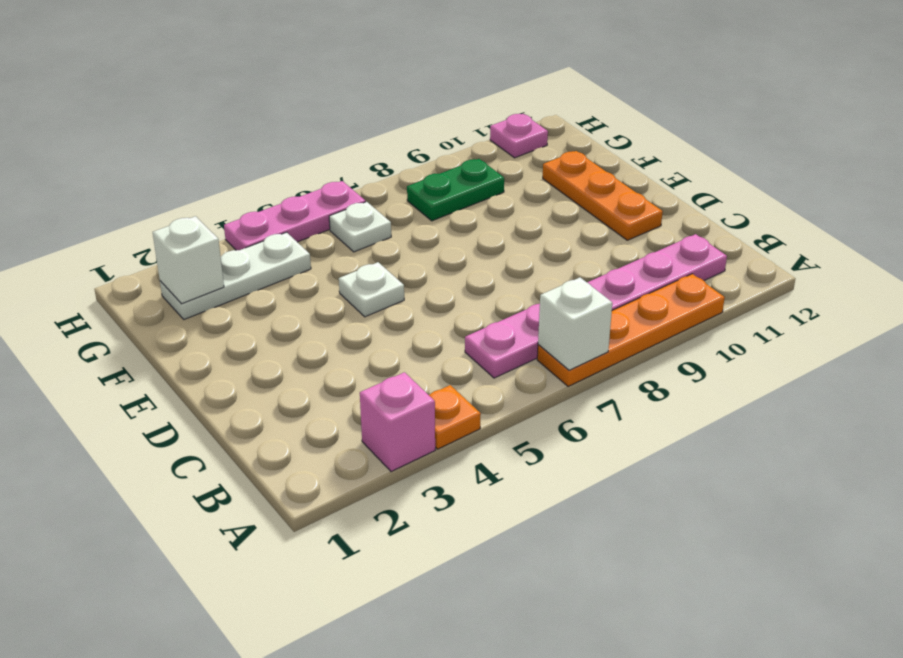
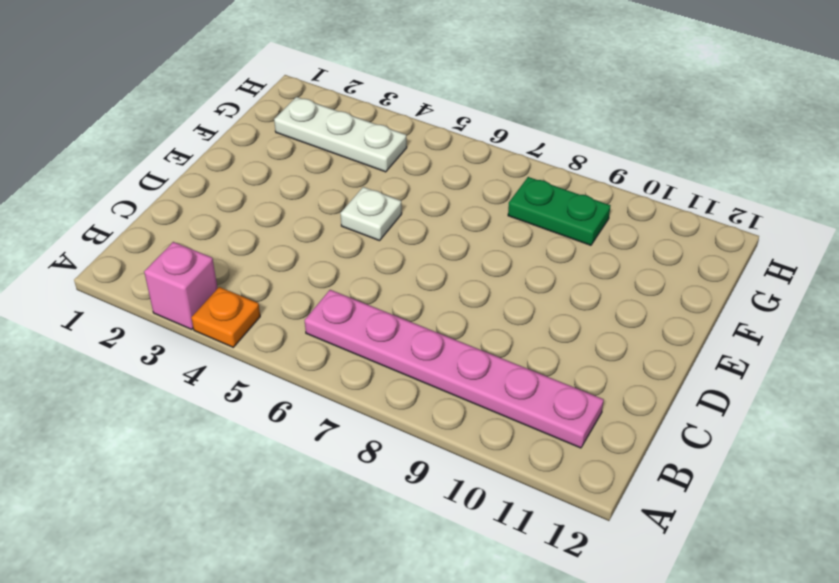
none -> orange 1x4 plate [537,274,725,386]
none -> orange 1x3 plate [543,151,663,240]
none -> white 1x1 plate [329,202,391,252]

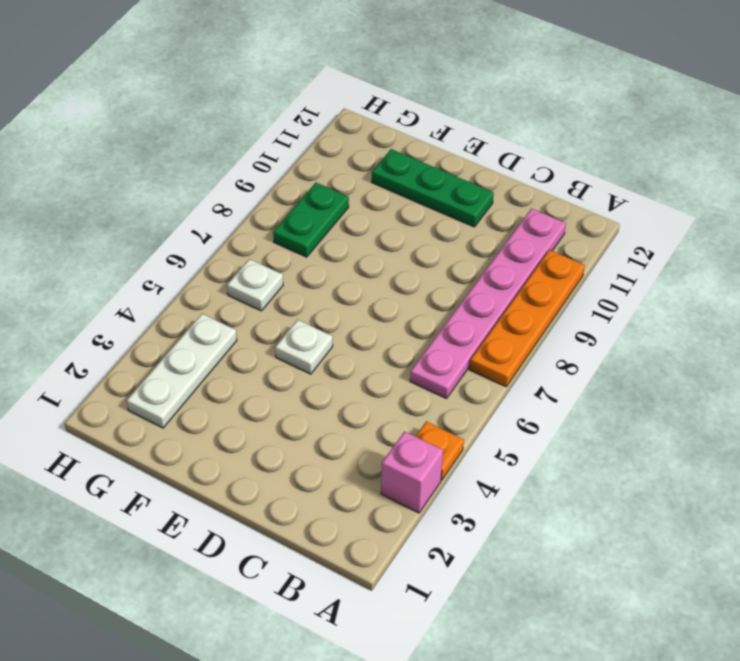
green 1x3 plate [372,149,494,227] -> orange 1x3 plate [543,151,663,240]
none -> pink 1x3 plate [224,181,366,250]
none -> pink 1x1 plate [490,114,548,158]
none -> white 1x1 brick [538,278,612,370]

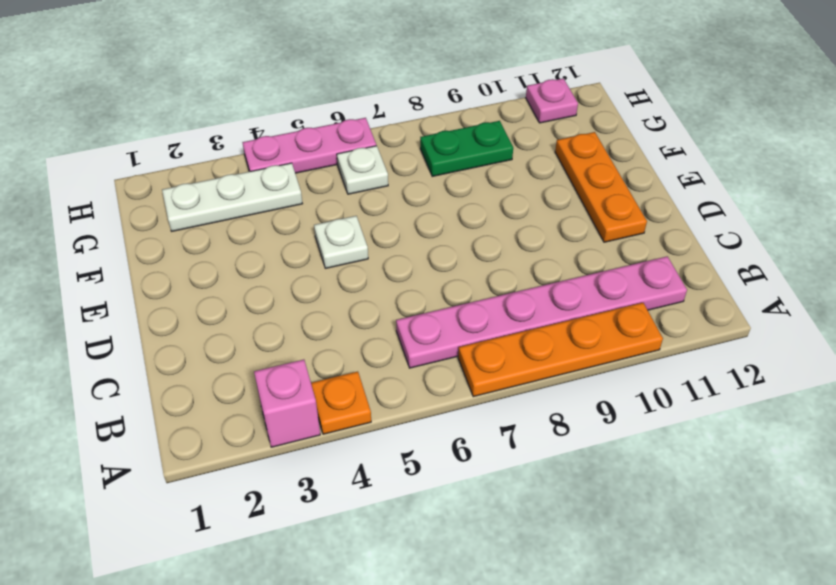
none -> white 1x1 brick [538,278,612,370]
none -> white 1x1 brick [153,216,224,304]

